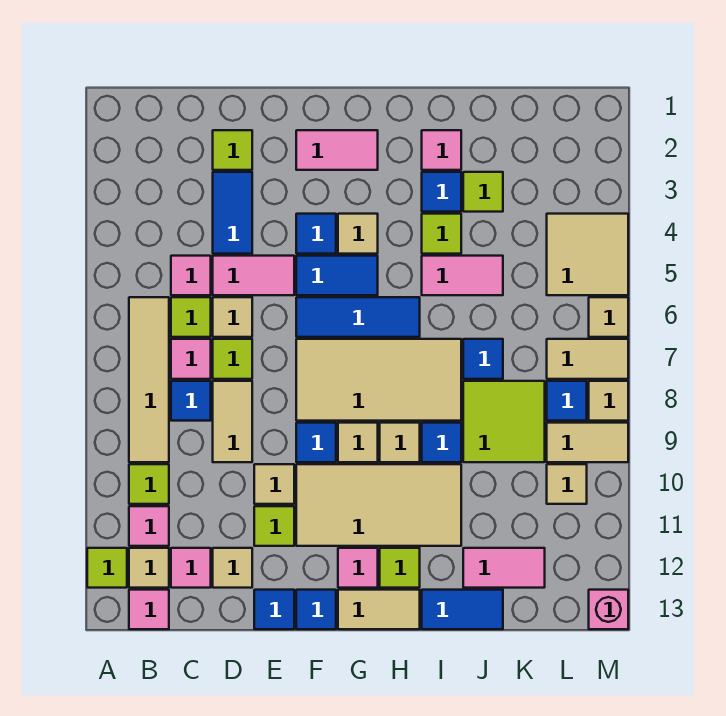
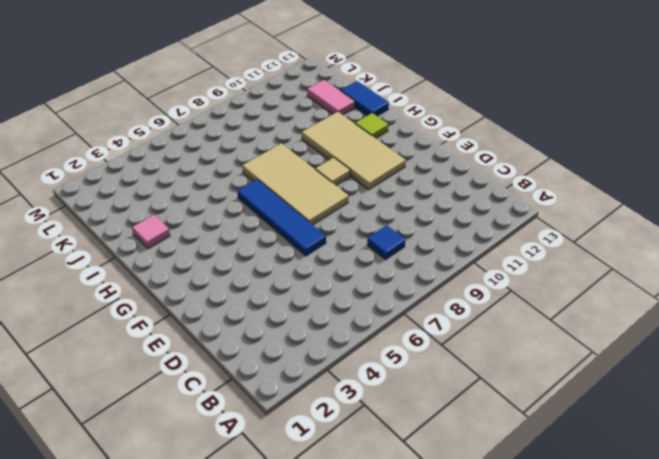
blue 1x4 tile [237,179,326,256] -> blue 1x3 tile [296,297,420,337]
none -> lime 1x1 tile [87,548,127,588]
none -> tan 1x4 tile [129,297,169,462]
none -> lime 1x1 tile [129,464,169,504]
none -> pink 1x1 tile [129,506,169,546]

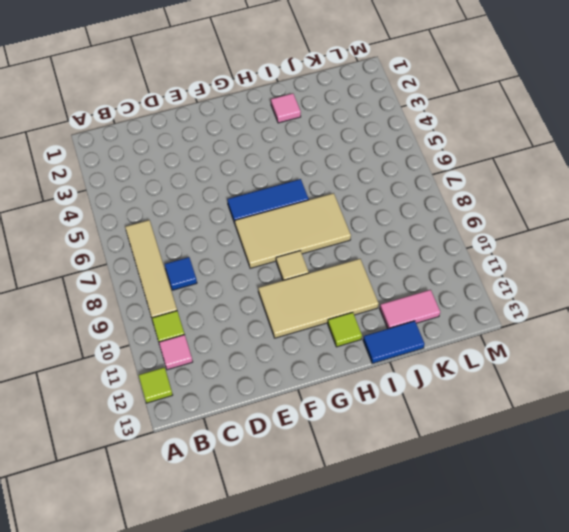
none -> tan 1x1 tile [129,548,169,588]
none -> pink 1x1 tile [129,590,169,629]
none -> pink 1x1 tile [171,256,211,295]
none -> lime 1x1 tile [171,297,211,337]

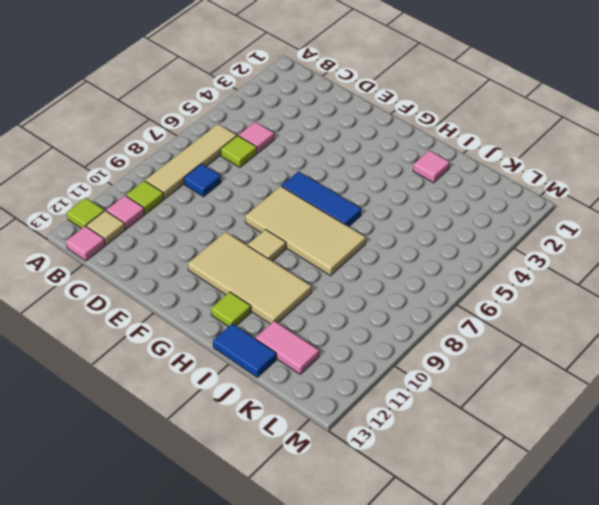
none -> pink 1x1 tile [171,339,211,379]
none -> pink 1x1 tile [171,548,211,588]
none -> lime 1x1 tile [213,130,252,170]
none -> blue 1x2 tile [213,172,252,254]

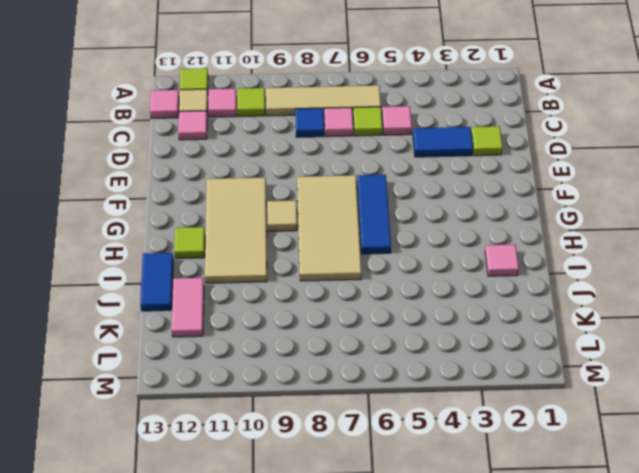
none -> pink 1x2 tile [213,256,294,295]
none -> tan 1x1 tile [213,297,252,337]
none -> lime 1x1 tile [213,339,252,379]
none -> tan 1x2 tile [213,381,252,462]

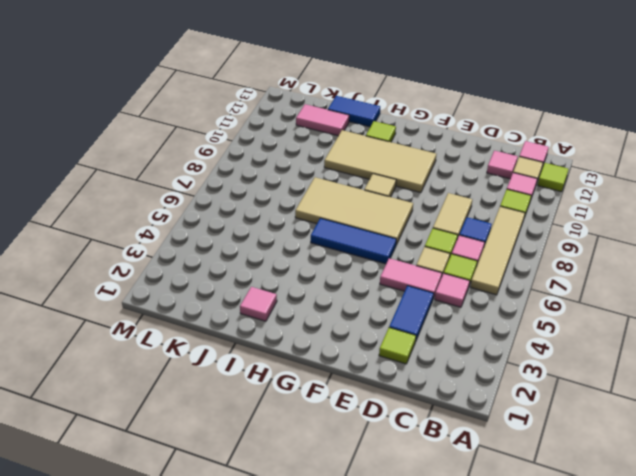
none -> tan 1x1 tile [213,548,252,588]
none -> tan 1x1 tile [254,464,294,504]
none -> lime 1x1 tile [254,506,294,546]
none -> blue 1x1 tile [254,590,294,629]

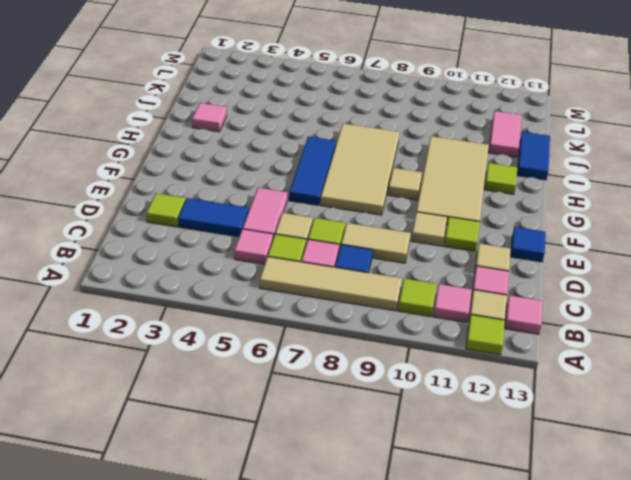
none -> pink 1x2 tile [296,130,378,170]
none -> blue 1x1 tile [296,214,336,254]
none -> blue 1x2 tile [296,256,378,295]
none -> blue 1x1 tile [296,423,336,462]

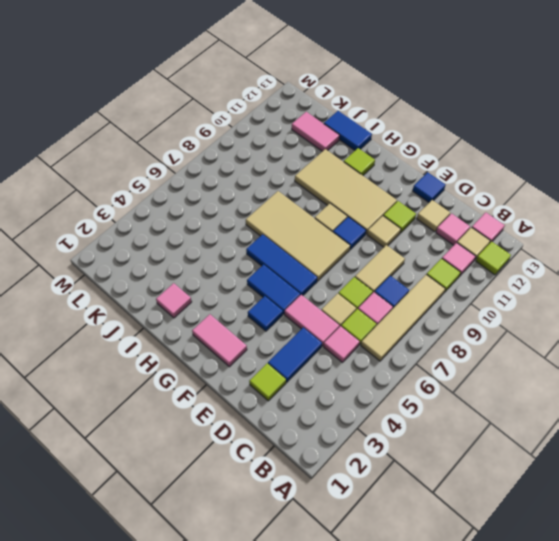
none -> blue 1x1 tile [296,590,336,629]
none -> tan 1x1 tile [338,214,378,254]
none -> pink 1x1 tile [338,548,378,588]
none -> tan 1x2 tile [338,590,420,629]

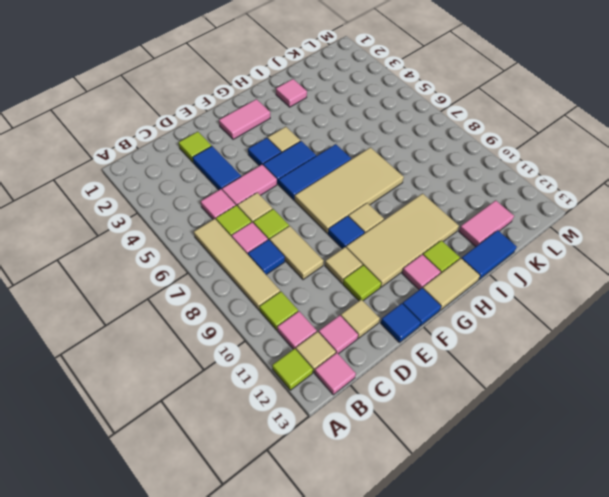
none -> tan 1x1 tile [380,423,420,462]
none -> blue 1x1 tile [422,172,461,212]
none -> lime 1x1 tile [422,214,461,254]
none -> pink 1x2 tile [422,256,503,295]

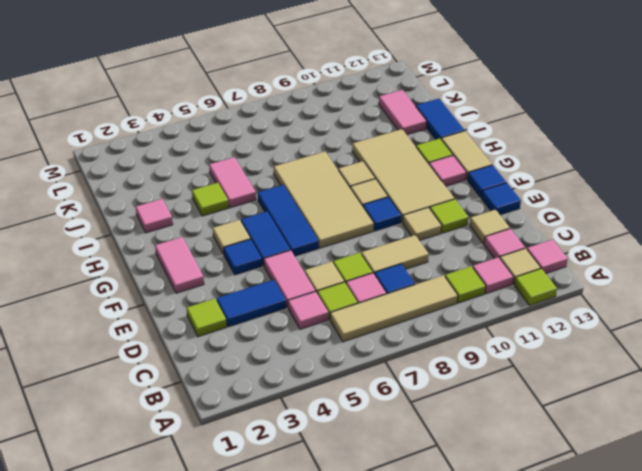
none -> blue 1x1 tile [422,172,461,212]
none -> blue 1x1 tile [422,423,461,462]
none -> lime 1x1 tile [463,172,503,212]
none -> blue 1x1 tile [463,339,503,379]

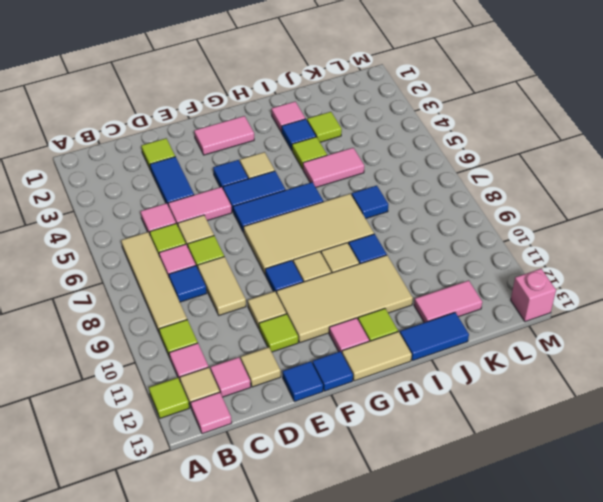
none -> lime 2x2 tile [463,381,545,462]
none -> tan 2x2 tile [547,214,628,295]
none -> tan 1x2 tile [547,339,628,379]
none -> blue 1x1 tile [547,381,587,421]

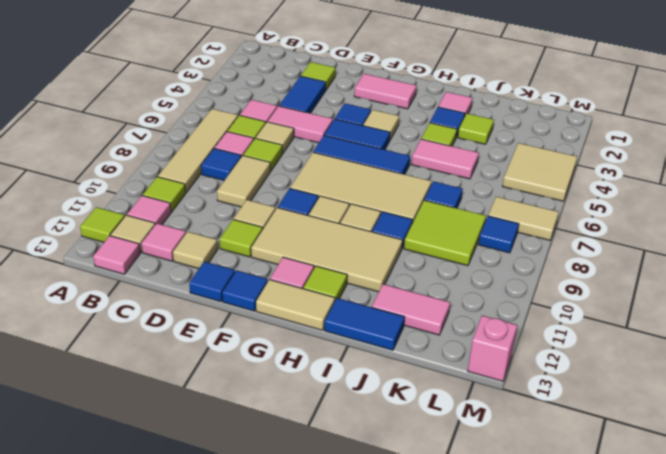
none -> tan 1x2 tile [547,423,628,462]
none -> tan 1x1 tile [547,464,587,504]
none -> tan 1x1 tile [589,297,628,337]
none -> tan 1x1 tile [589,381,628,421]

